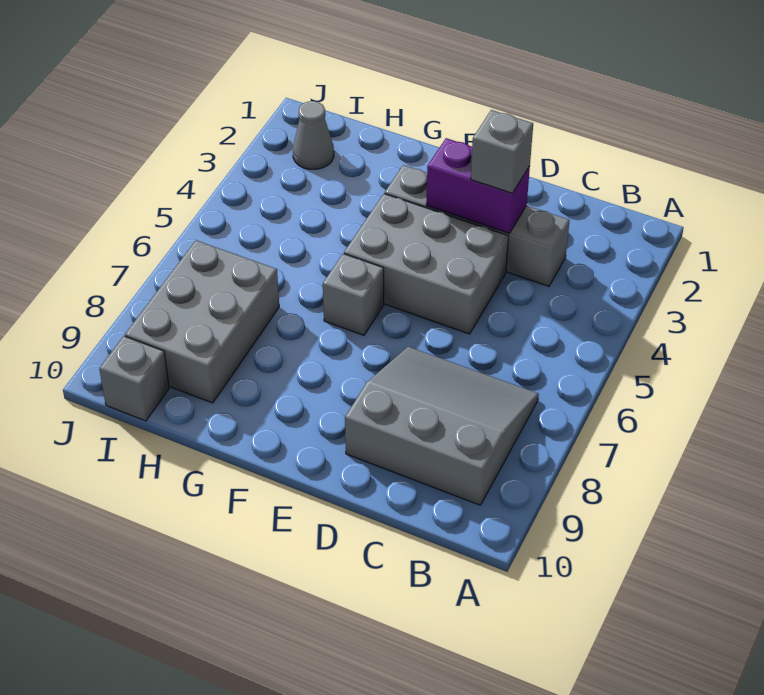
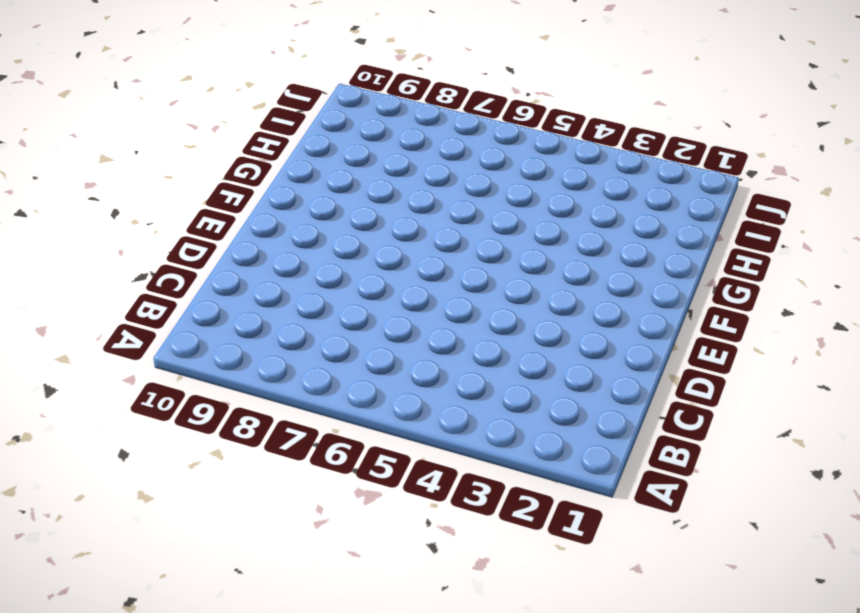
none -> grey 3x3 slope [345,347,539,505]
none -> grey 1x4 brick [385,165,570,286]

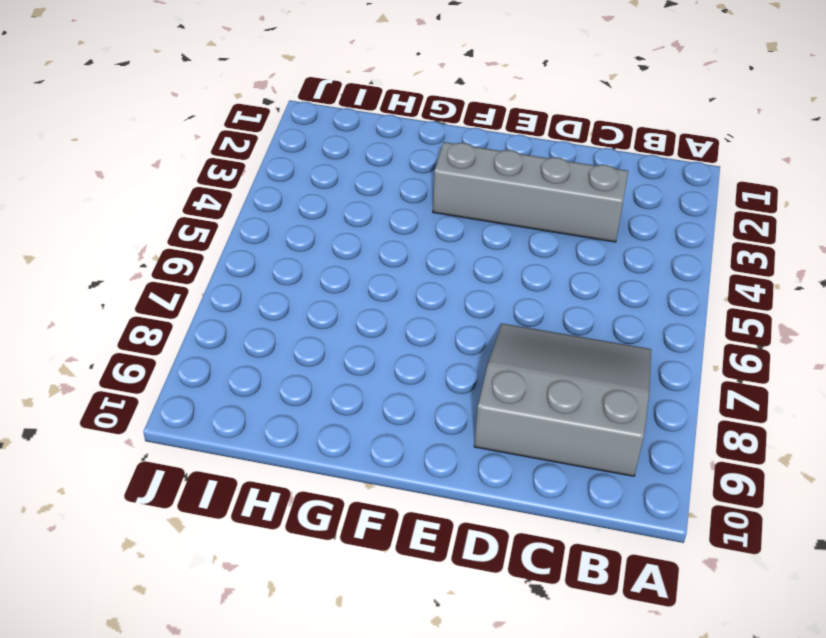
none -> grey 2x3 brick [344,194,509,334]
none -> grey 1x1 brick [323,254,384,335]

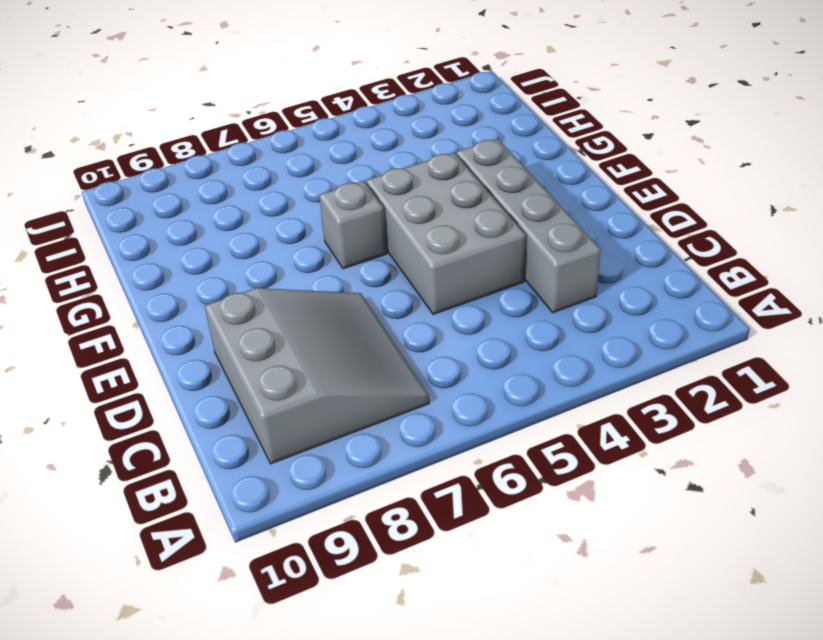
none -> grey 2x3 brick [125,240,279,403]
none -> grey 1x1 cone [293,101,334,169]

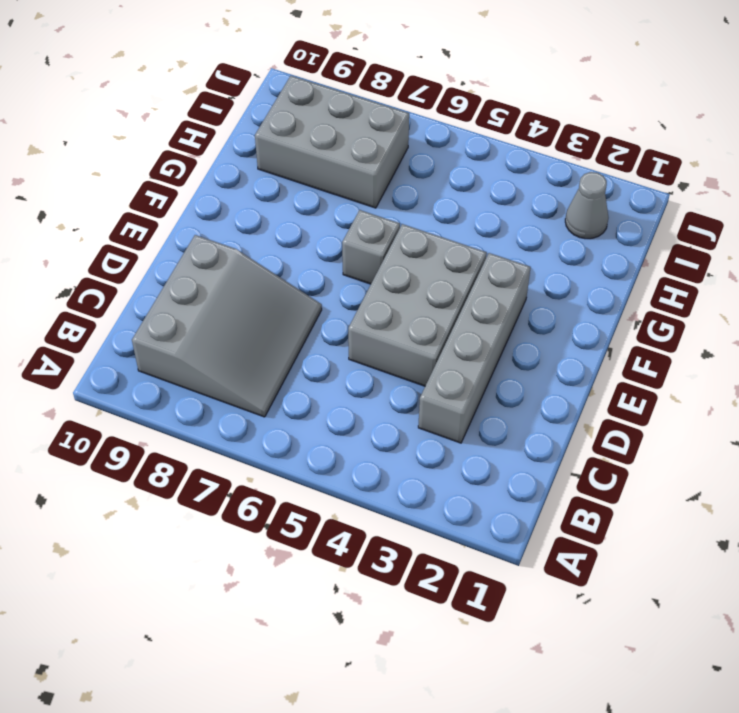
none -> grey 1x1 brick [99,336,169,421]
none -> purple 1x2 brick [426,138,530,233]

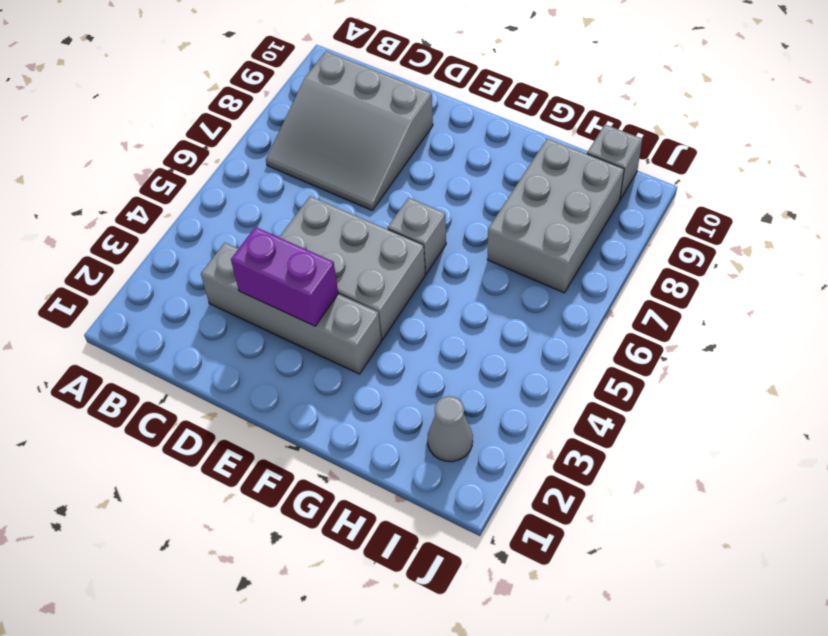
none -> grey 1x1 brick [471,110,533,193]

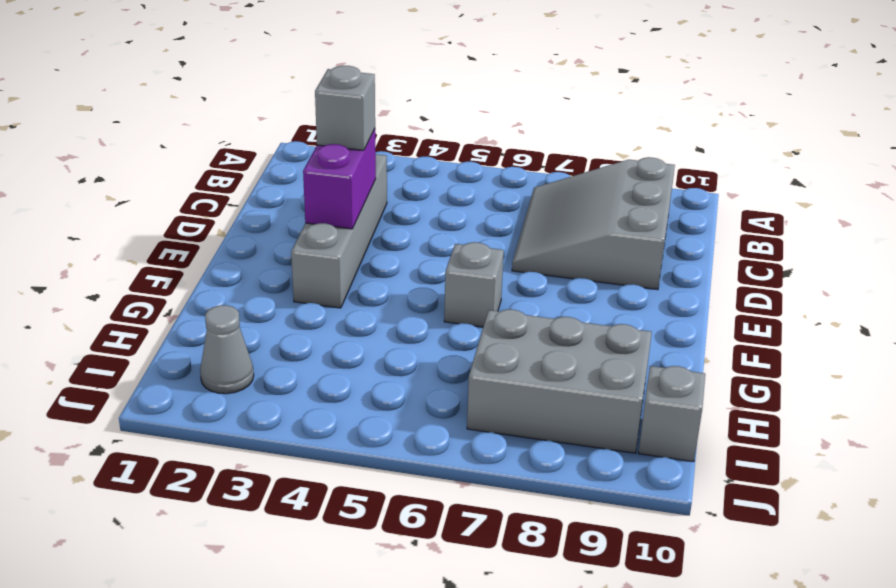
none -> grey 2x3 brick [344,194,509,334]

